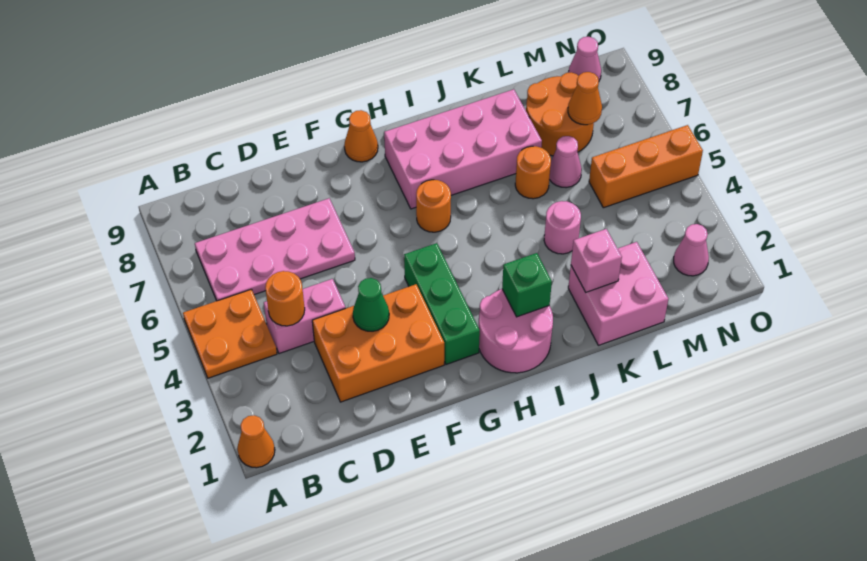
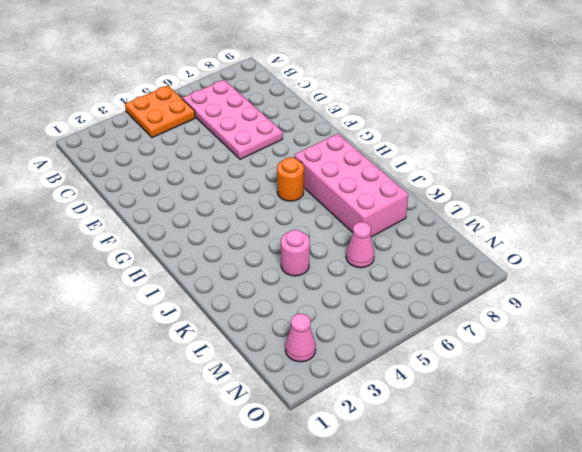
none -> orange 1x1 cone [237,415,275,468]
none -> pink 1x2 brick [264,279,346,354]
none -> orange 2x3 brick [312,284,444,402]

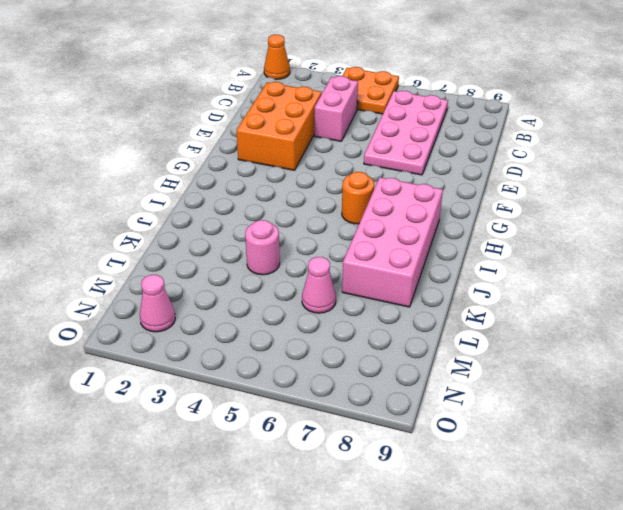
none -> green 1x3 brick [404,243,480,365]
none -> orange 1x1 cone [344,110,378,162]
none -> pink 2x2 round brick [478,289,553,373]

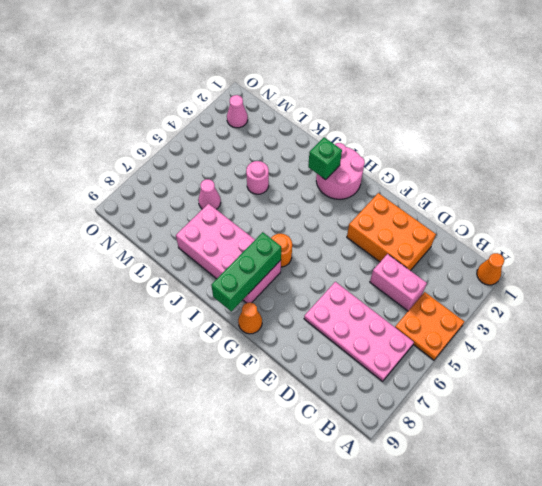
green 1x3 brick [211,232,281,311] -> green 1x3 brick moved to [404,243,480,365]
none -> pink 2x2 brick [568,242,668,345]
none -> orange 1x1 round brick [515,146,551,199]
none -> orange 2x2 round brick [526,72,594,156]

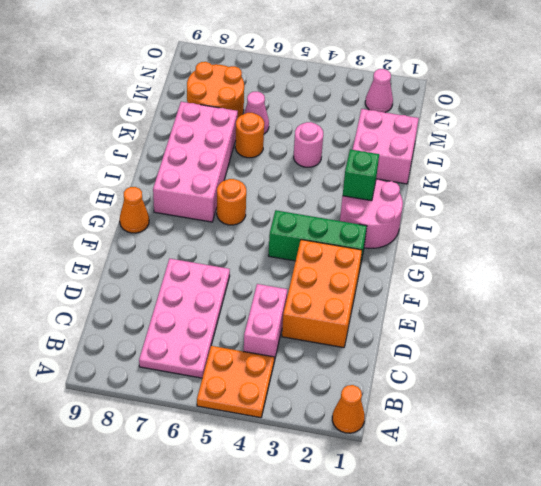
none -> orange 1x3 brick [589,125,703,208]
none -> pink 1x1 cone [569,37,601,80]
none -> orange 1x1 round brick [265,271,305,326]

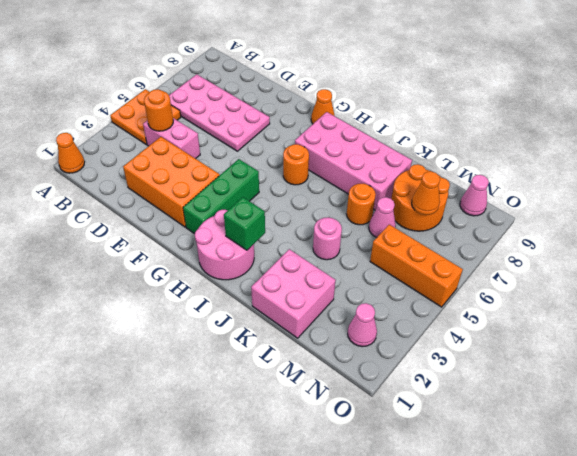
none -> green 1x1 cone [353,278,389,331]
none -> pink 1x1 brick [571,229,622,292]

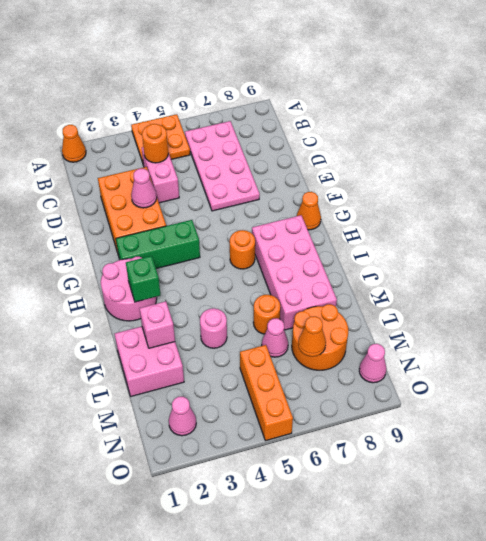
pink 1x1 cone [131,169,157,208] -> green 1x1 cone [353,278,389,331]

